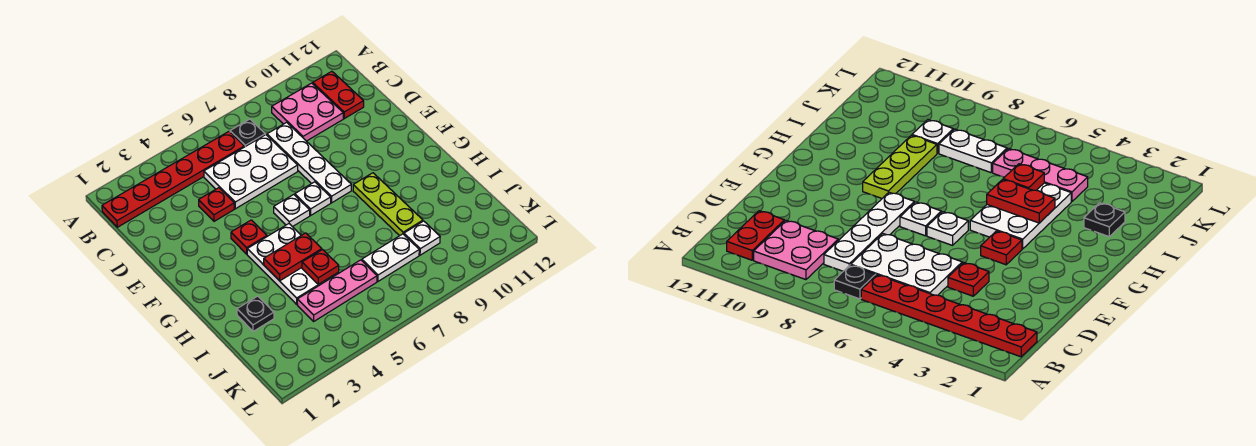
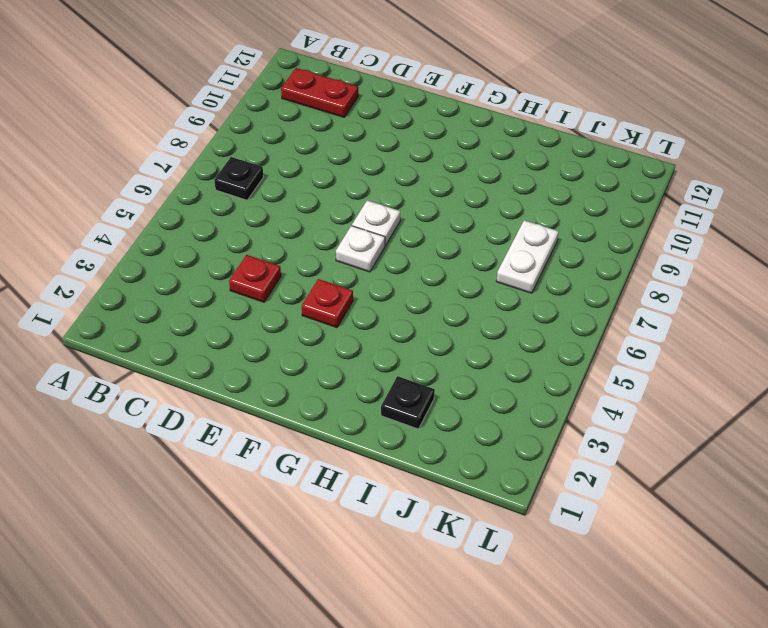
none -> red 1x6 plate [102,132,244,227]
none -> pink 2x2 plate [272,83,343,141]
none -> white 2x3 plate [204,135,298,209]

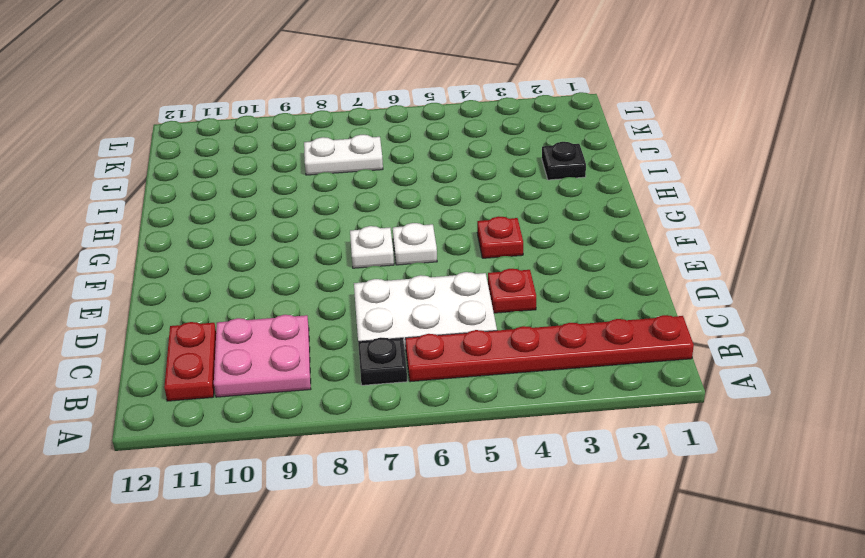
none -> white 1x4 plate [267,122,351,203]
none -> white 2x3 plate [247,224,339,304]
none -> lime 1x3 plate [353,173,423,236]

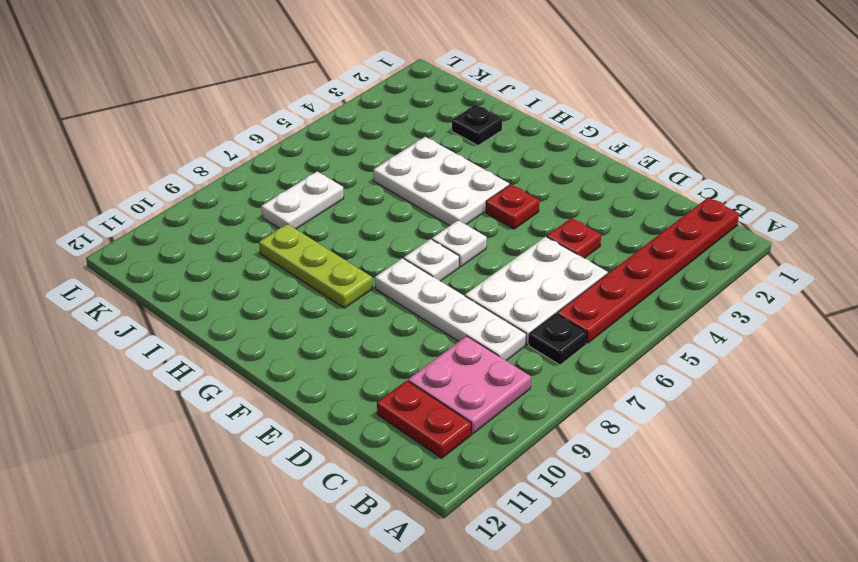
none -> pink 1x3 plate [297,260,377,321]
none -> white 1x1 plate [404,221,440,255]
none -> red 1x2 plate [264,233,322,281]

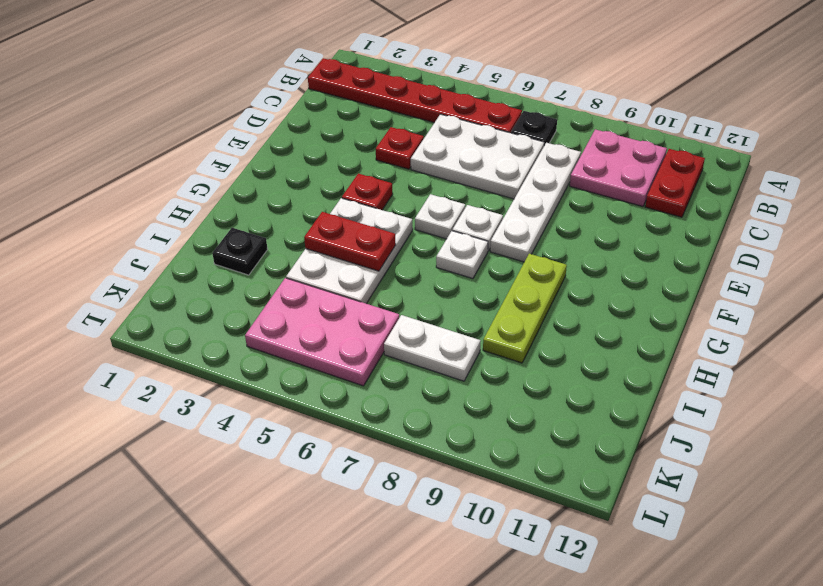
white 1x1 plate [436,231,488,279] -> white 1x1 plate moved to [404,221,440,255]
pink 2x3 plate [245,278,399,386] -> pink 1x3 plate [297,260,377,321]
none -> red 1x1 plate [302,250,339,284]

